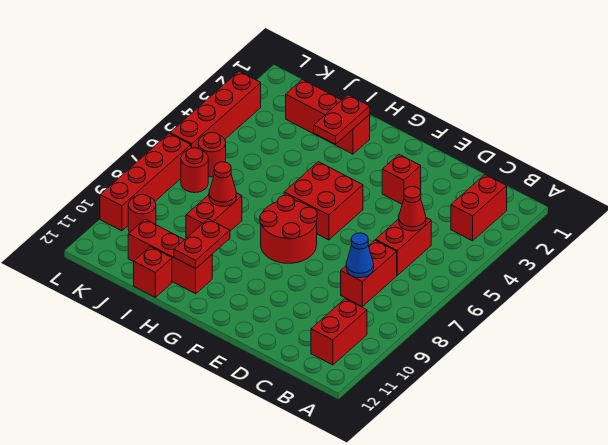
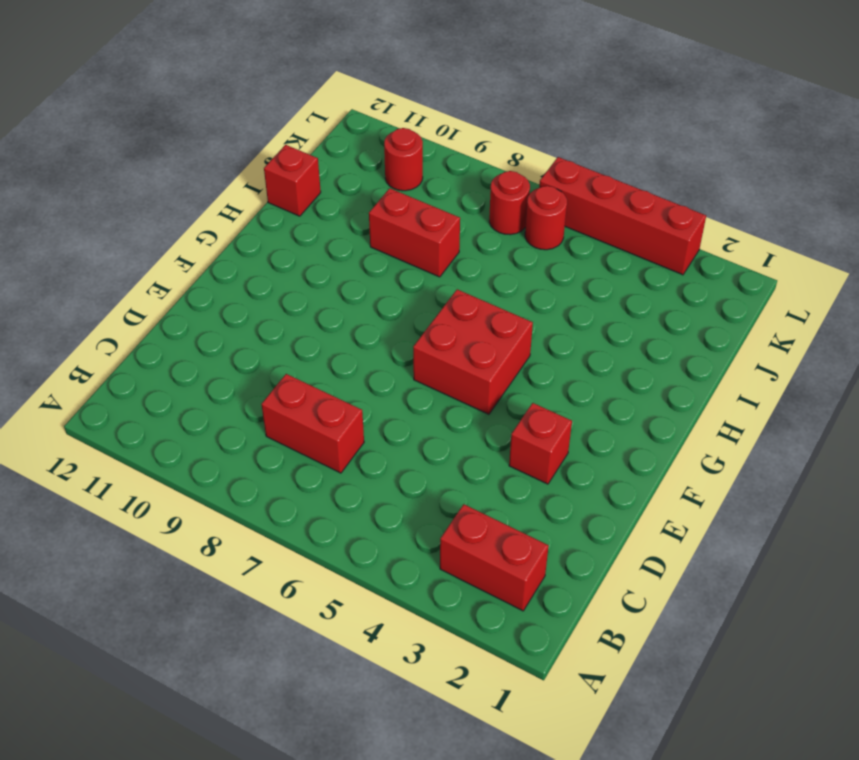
none -> red 1x2 brick [311,299,367,365]
none -> red 1x2 brick [376,218,431,275]
none -> red 2x2 round brick [260,195,317,263]

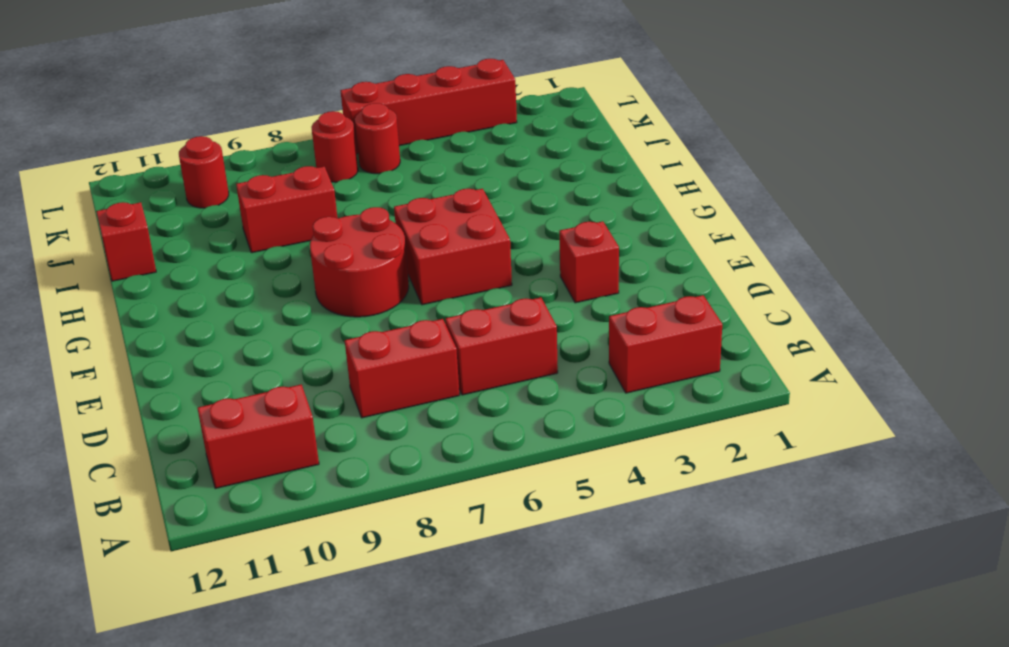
none -> red 1x3 brick [286,80,370,154]
none -> red 1x3 brick [128,219,212,294]
none -> red 1x4 brick [100,133,191,231]

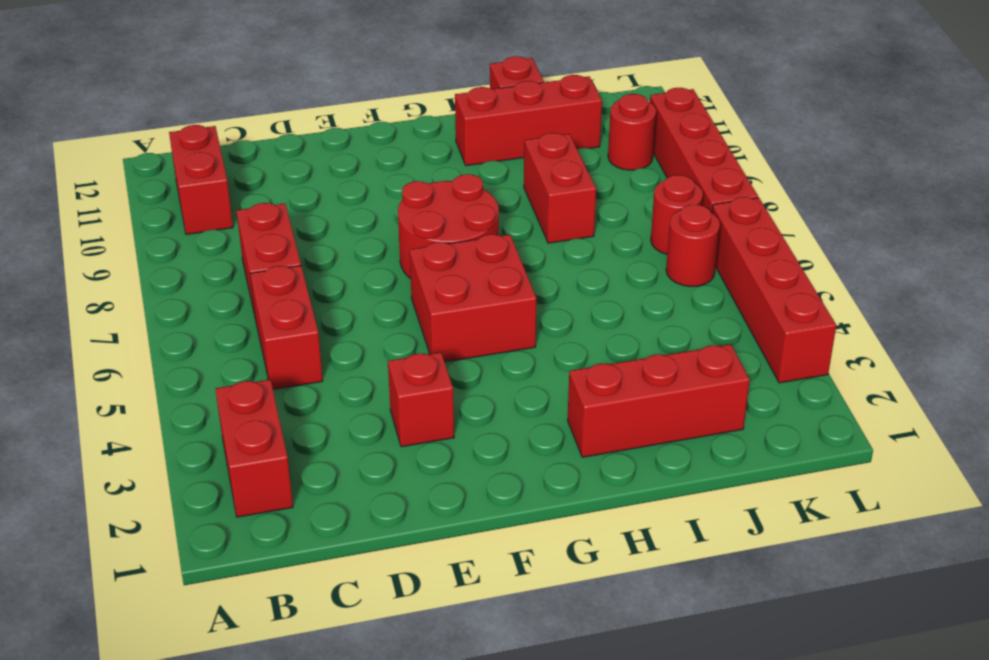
none -> red 1x1 cone [399,187,426,231]
none -> blue 1x1 cone [346,233,374,278]
none -> red 1x2 plate [314,95,370,144]

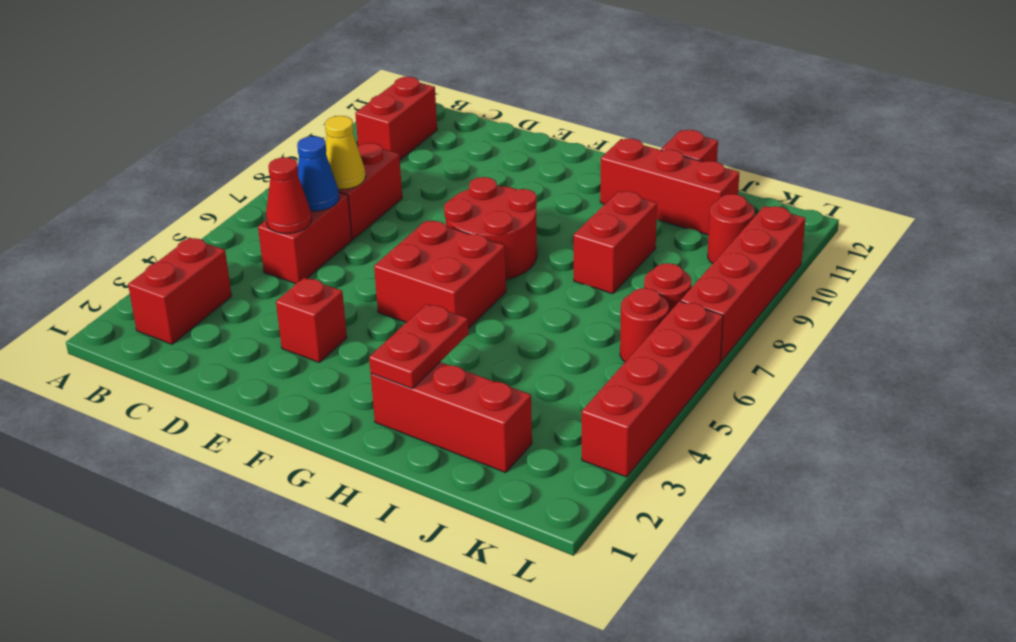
blue 1x1 cone [297,136,339,211] -> blue 1x1 cone moved to [346,233,374,278]
yellow 1x1 cone [325,116,365,189] -> none
none -> red 1x2 plate [174,219,230,268]
none -> red 1x1 cone [209,162,236,206]

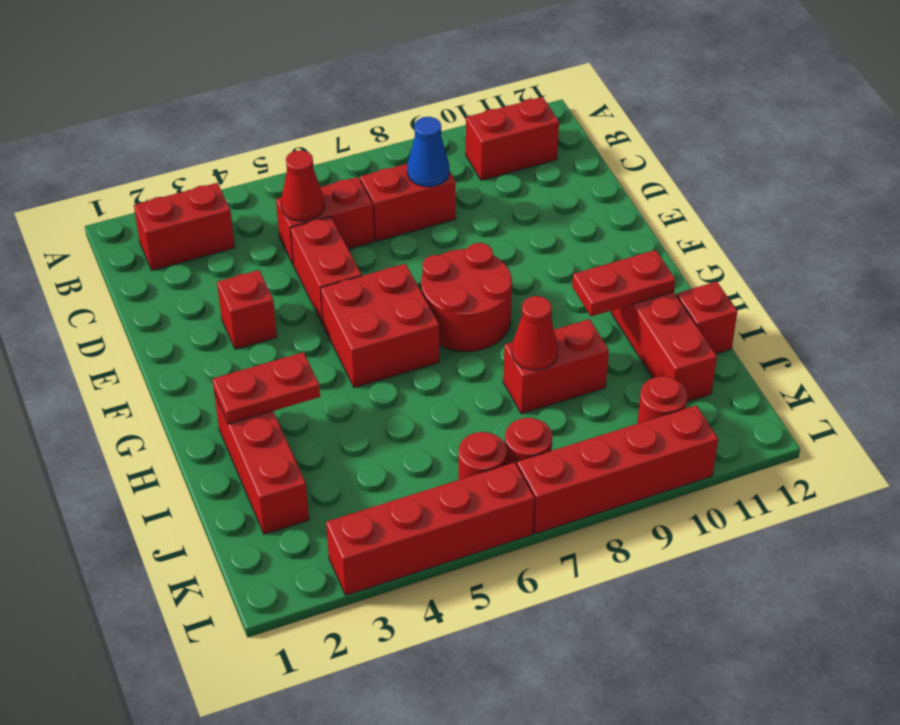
red 1x2 brick [290,217,362,324] -> none

